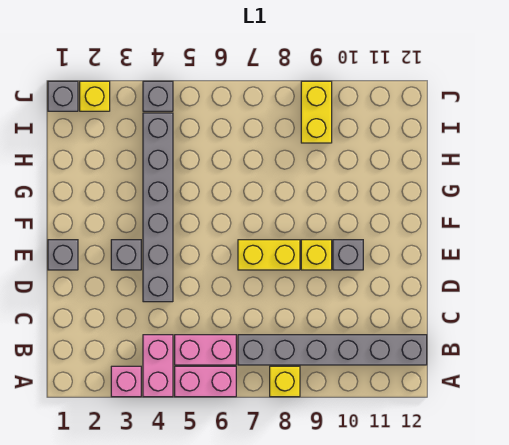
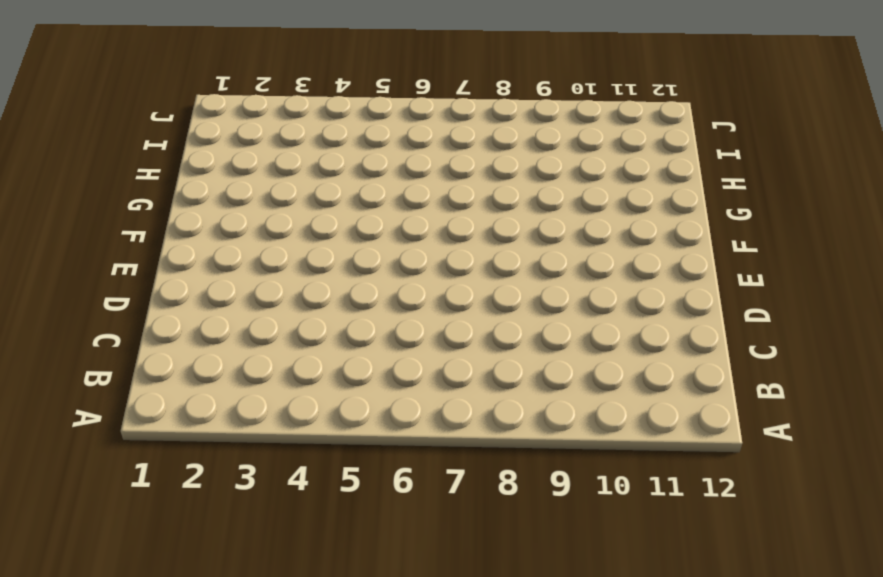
none -> pink 1x1 brick [111,366,141,397]
none -> pink 1x2 brick [143,335,173,397]
none -> pink 1x2 brick [175,366,236,397]

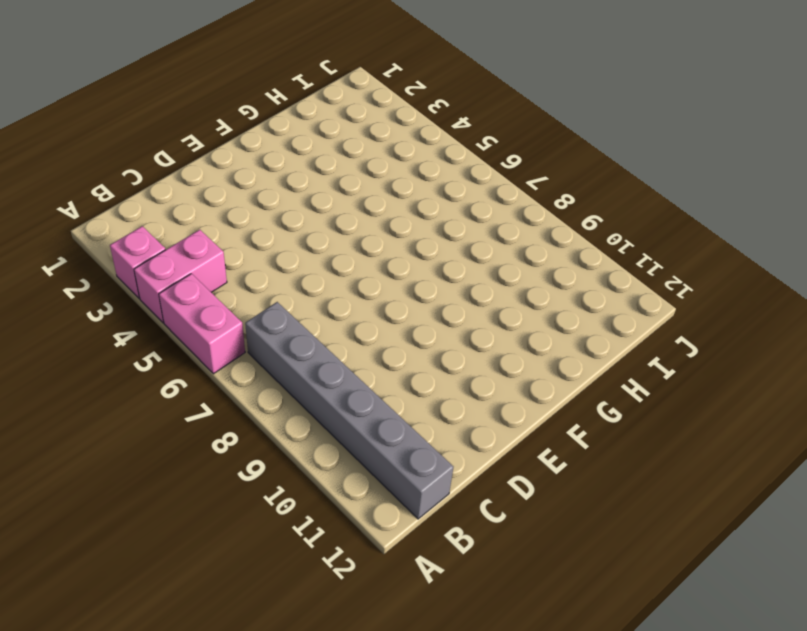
none -> yellow 1x1 brick [270,366,300,397]
none -> pink 1x2 brick [175,335,236,365]
none -> grey 1x6 brick [143,113,173,302]

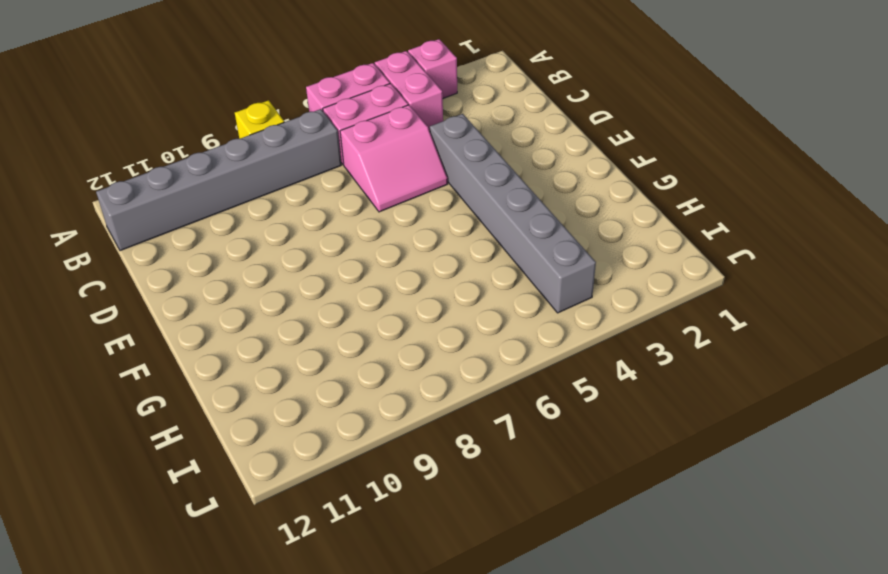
pink 2x2 slope [340,105,448,212] -> none
none -> grey 1x1 brick [48,240,78,270]
none -> grey 1x1 brick [111,240,141,270]
none -> yellow 1x2 brick [238,240,300,270]

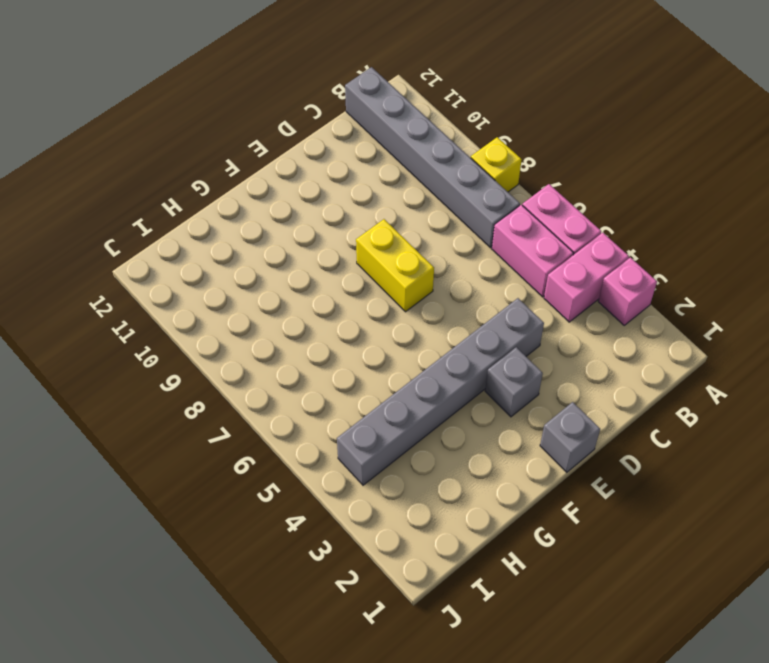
none -> yellow 1x1 brick [301,240,332,270]
none -> grey 1x1 brick [333,240,363,270]
none -> yellow 1x2 brick [301,81,332,143]

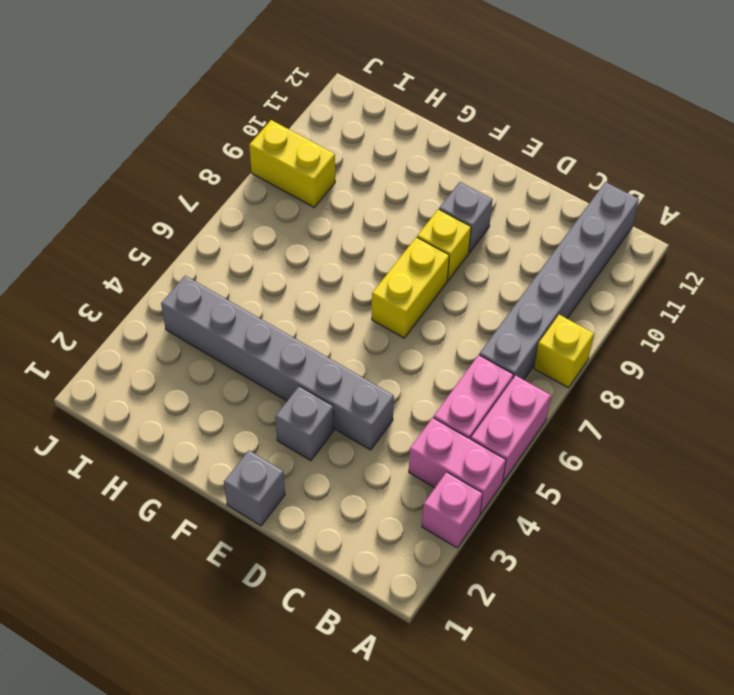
none -> grey 1x1 brick [48,81,78,111]
none -> yellow 1x1 brick [80,81,110,111]
none -> grey 1x1 brick [143,81,173,111]

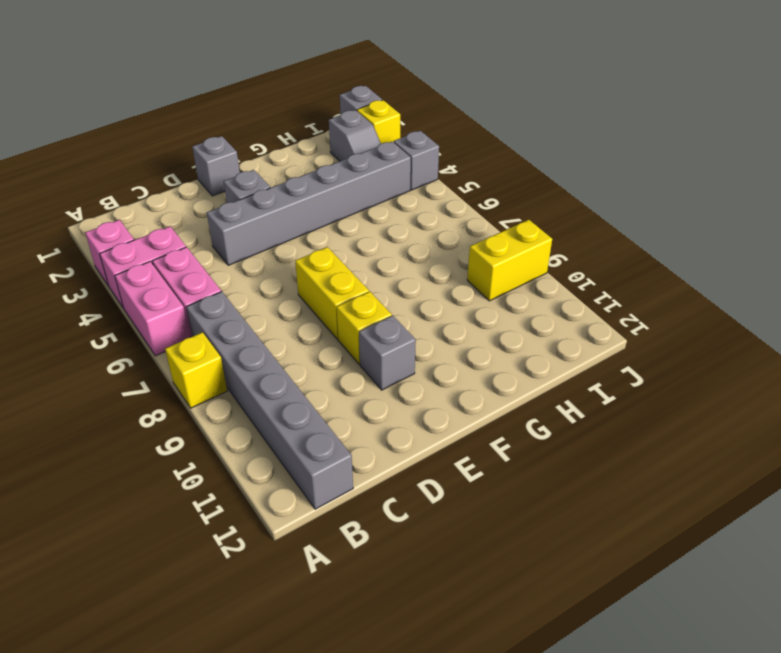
grey 1x2 slope [329,110,381,161] -> none

